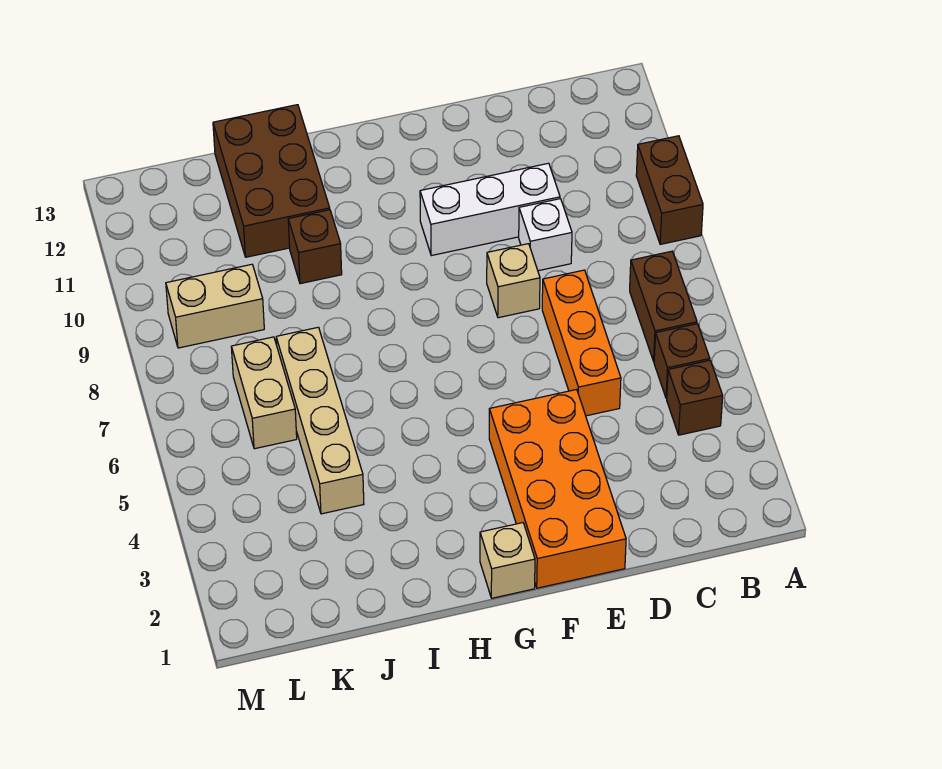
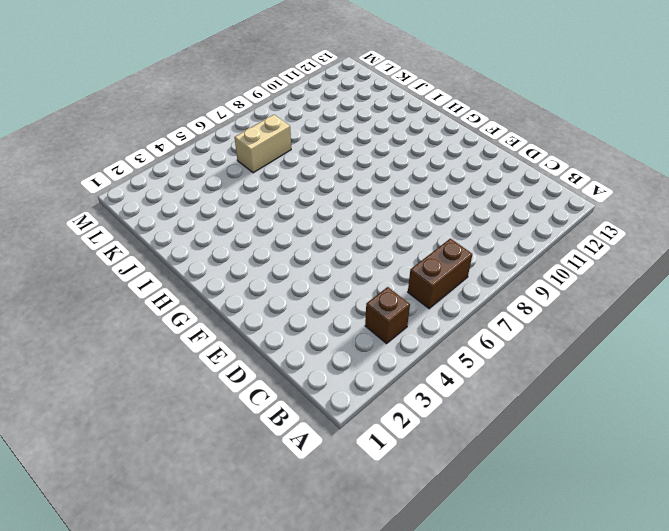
none -> brown 1x2 brick [636,136,703,244]
none -> brown 1x1 brick [654,324,710,398]
none -> orange 1x3 brick [542,270,621,416]

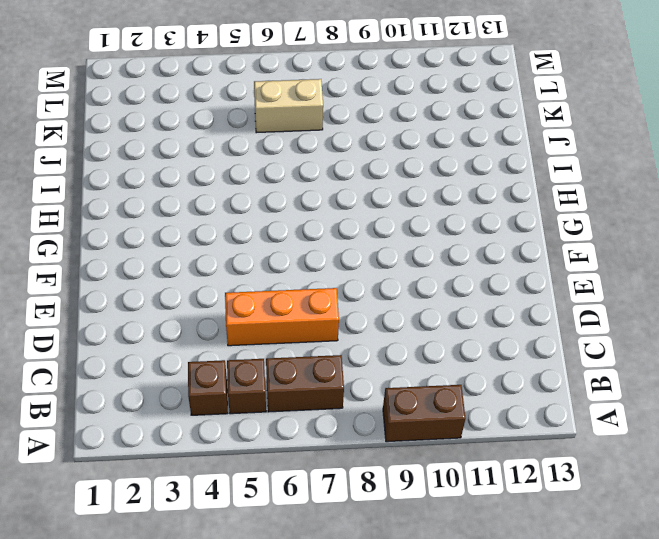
none -> white 1x1 brick [519,199,572,271]
none -> white 1x3 brick [420,163,560,256]
none -> orange 2x4 brick [489,389,626,588]

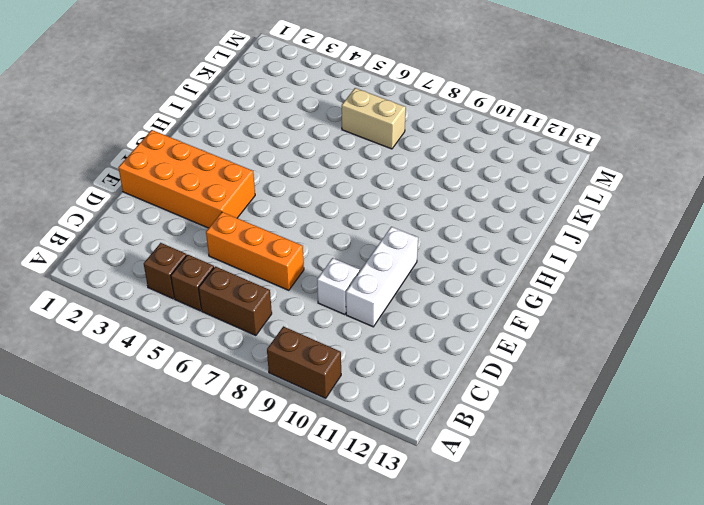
none -> tan 1x1 brick [487,244,540,318]
none -> tan 1x1 brick [480,523,535,598]
none -> brown 1x1 brick [288,210,342,284]

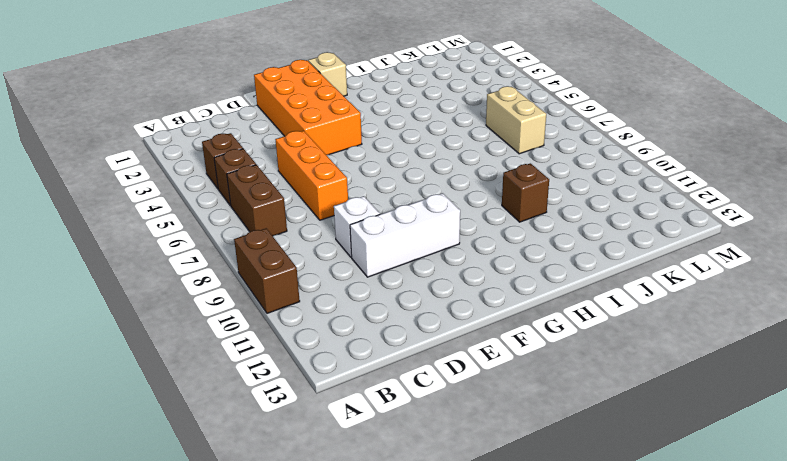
none -> tan 1x1 brick [487,244,540,318]
none -> brown 2x3 brick [213,105,330,257]
none -> tan 1x4 brick [276,327,364,514]

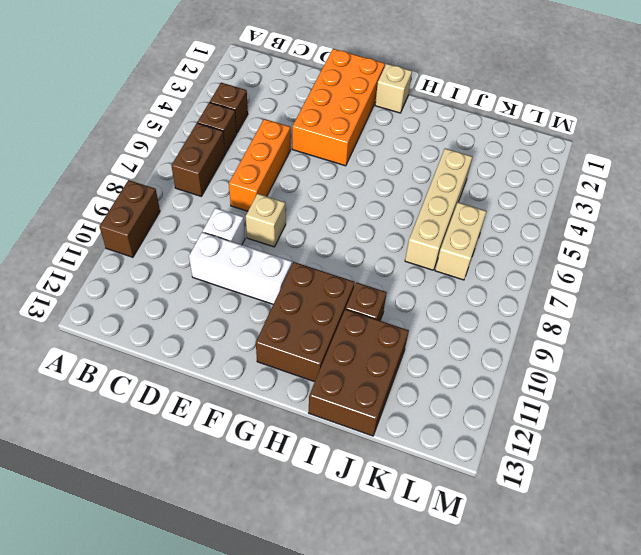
brown 2x3 brick [256,262,355,382] -> none
none -> tan 1x2 brick [166,264,264,348]

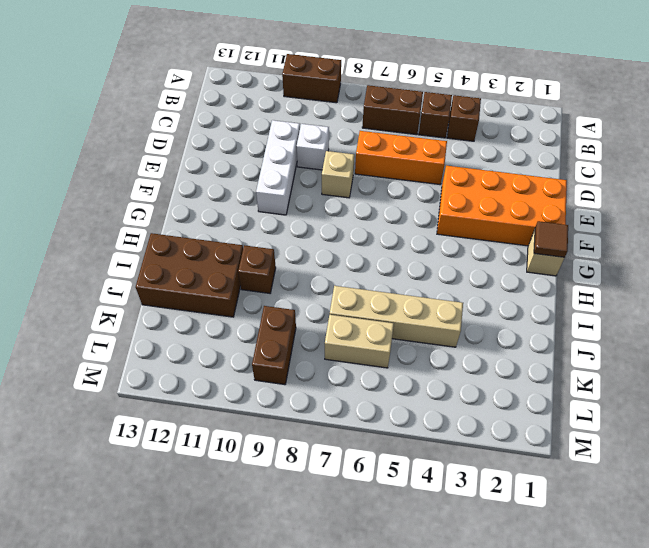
brown 1x1 tile [534,221,568,257] -> none
brown 1x2 brick [252,306,296,385] -> tan 1x2 brick [166,264,264,348]

